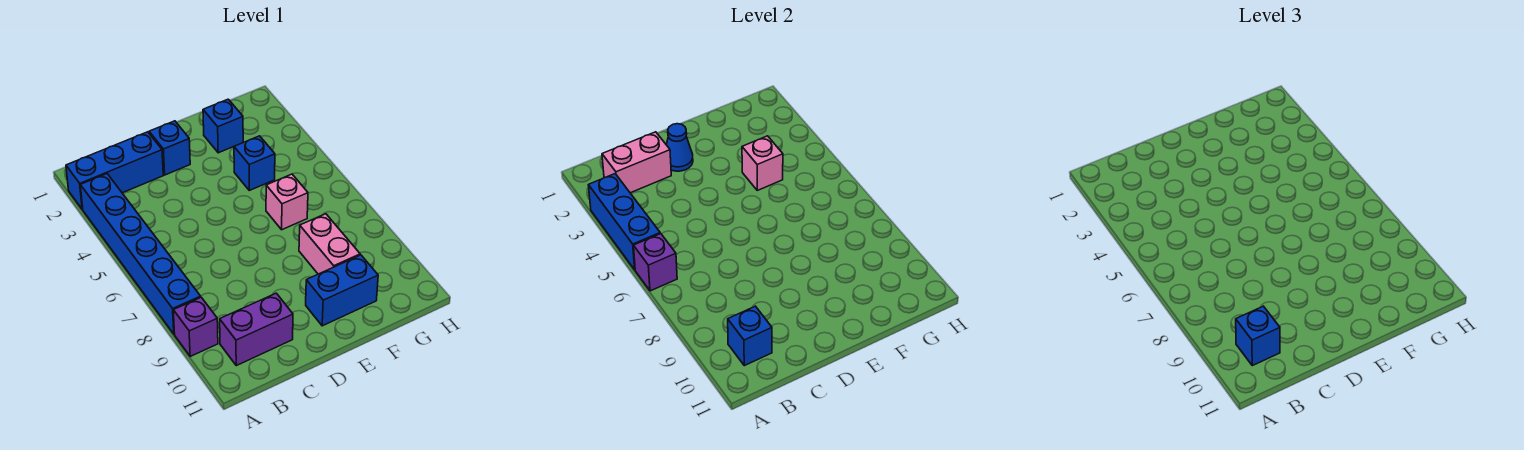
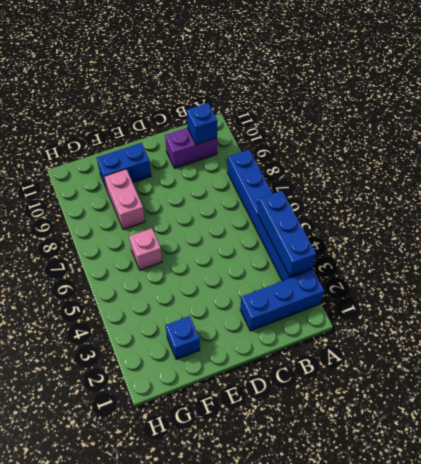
none -> purple 1x1 brick [173,297,218,356]
none -> blue 1x1 brick [149,121,190,175]
none -> blue 1x1 brick [234,136,275,190]

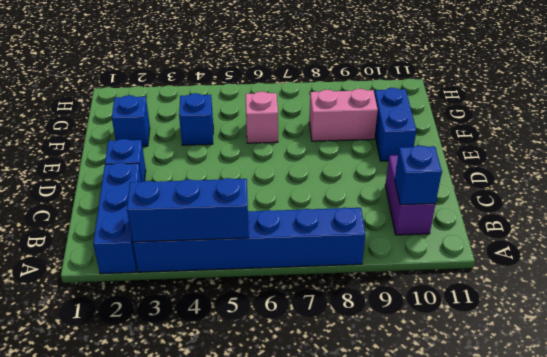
none -> purple 1x1 brick [173,297,218,356]
none -> purple 1x1 brick [634,234,677,291]
none -> pink 1x2 brick [602,132,671,193]

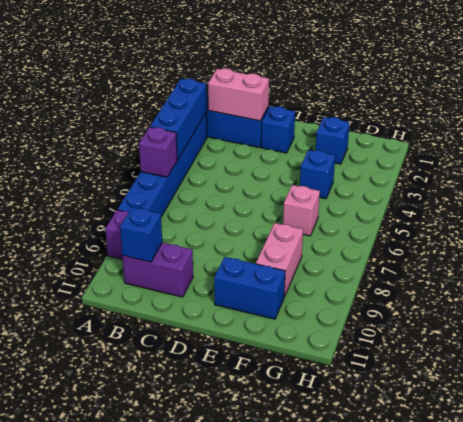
none -> blue 1x1 cone [666,124,693,171]
none -> pink 1x1 brick [742,136,783,190]
none -> blue 1x1 brick [1236,306,1280,366]

